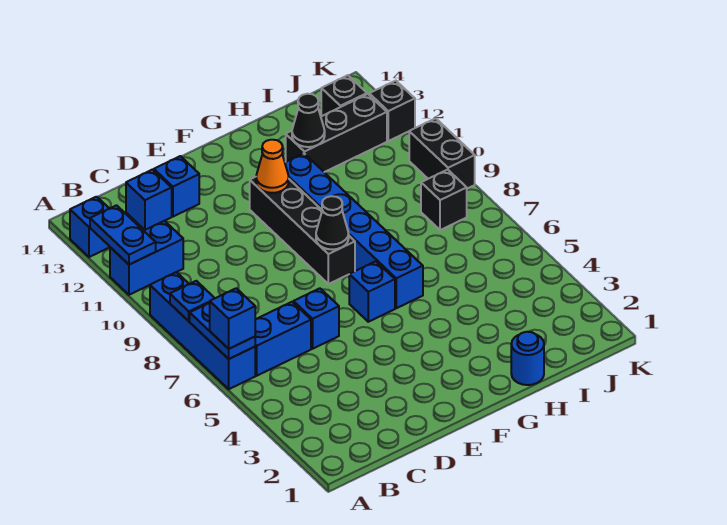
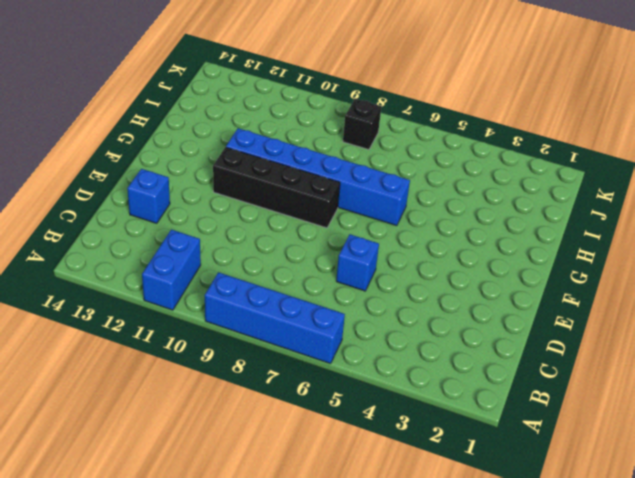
none -> blue 1x1 brick [70,197,110,257]
none -> blue 1x2 brick [255,302,311,376]
none -> blue 1x1 brick [126,170,172,230]

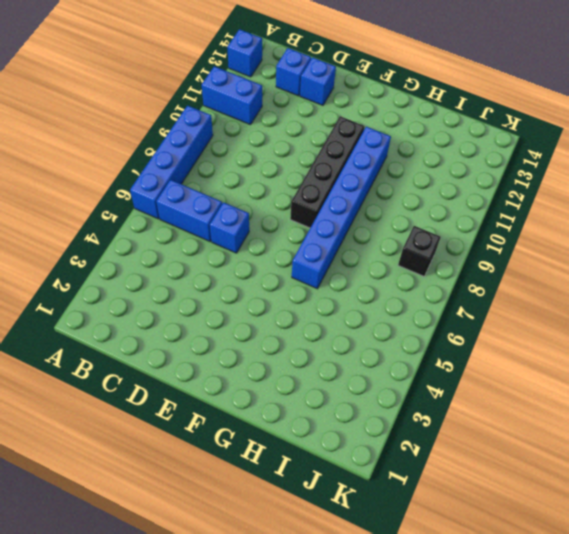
none -> blue 1x1 brick [349,261,395,322]
none -> blue 1x1 round brick [511,332,544,385]
none -> black 1x3 brick [286,94,387,172]

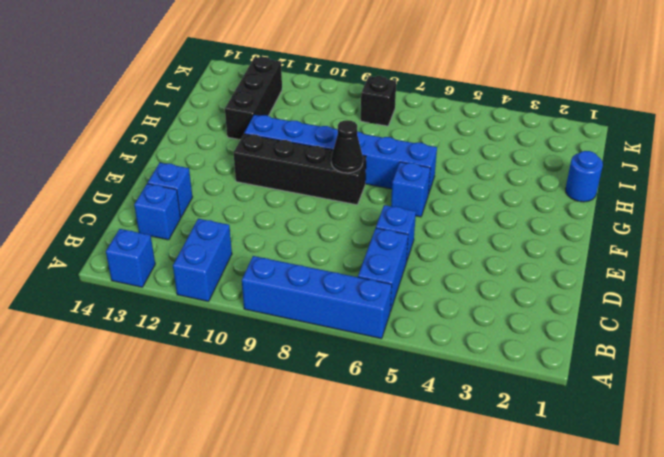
none -> black 1x1 brick [321,75,367,116]
none -> black 1x2 brick [409,118,475,189]
none -> black 1x1 brick [369,81,415,141]

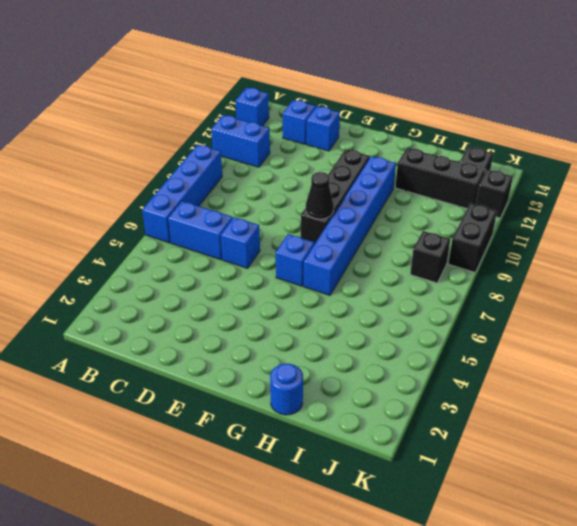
none -> blue 1x2 plate [190,303,255,359]
none -> blue 1x1 plate [170,281,215,321]
none -> blue 1x2 plate [90,205,156,265]

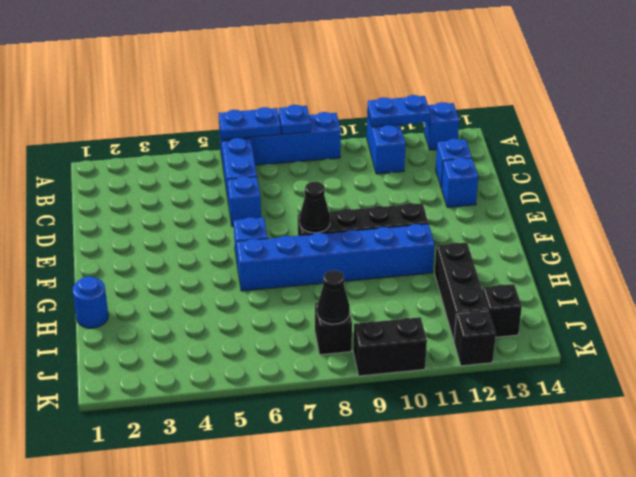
black 1x1 cone [317,270,350,324] -> black 1x1 cone moved to [292,94,325,147]
none -> orange 1x1 cone [256,140,289,193]
none -> blue 1x1 brick [210,288,255,349]

